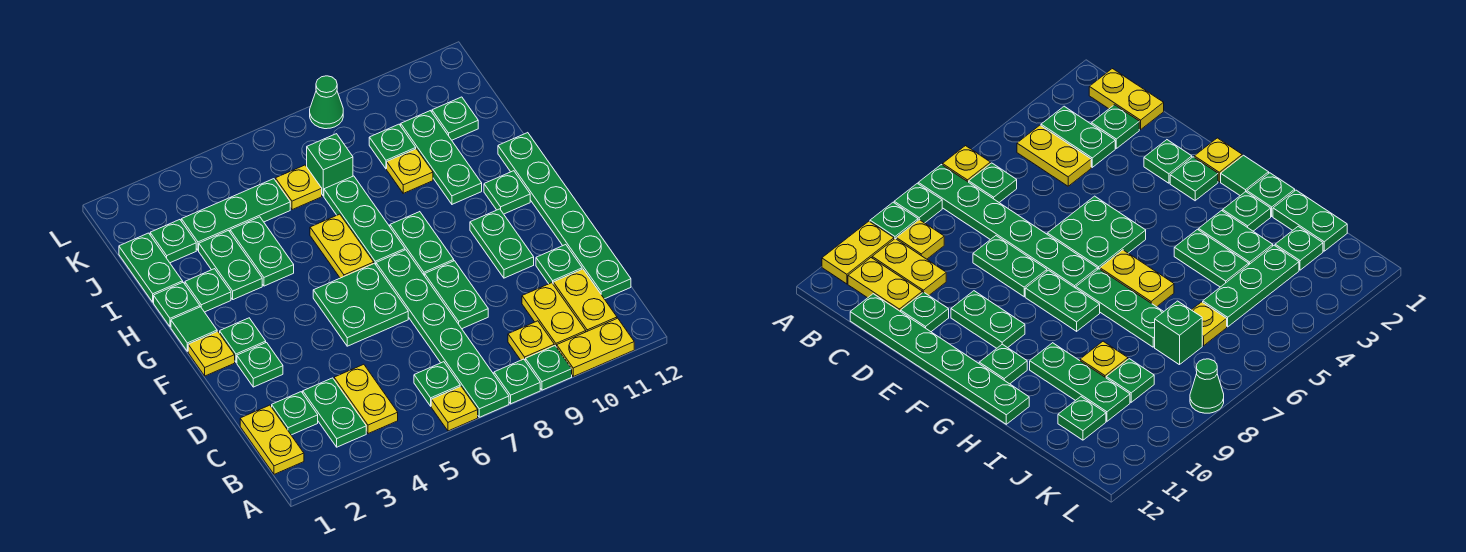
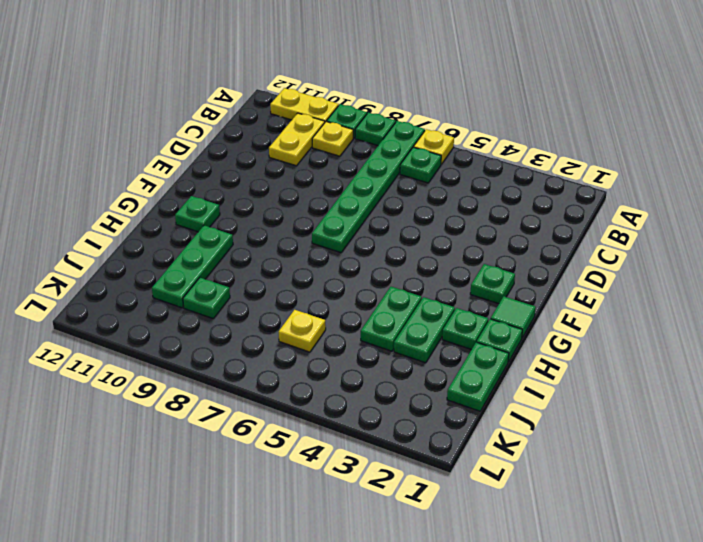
none -> yellow 1x2 plate [240,405,304,474]
none -> green 1x2 plate [303,378,366,447]
none -> yellow 1x2 plate [334,364,398,434]
none -> yellow 1x2 plate [553,269,617,332]

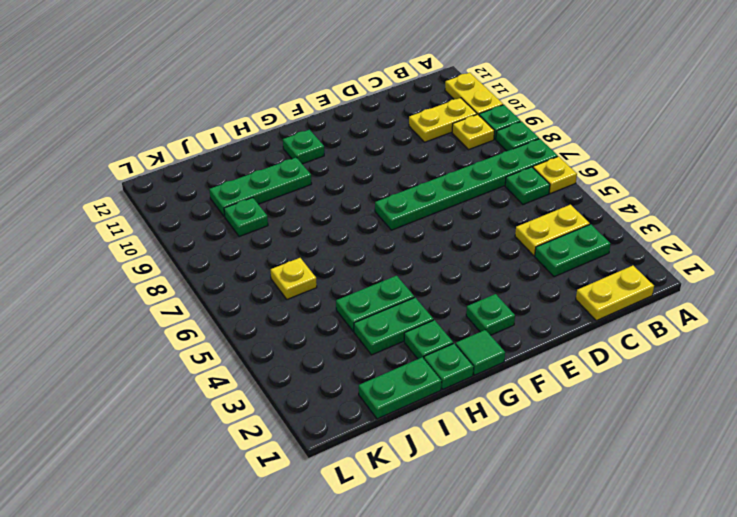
none -> yellow 1x2 plate [553,269,617,332]
none -> green 1x1 plate [272,392,318,435]
none -> green 1x6 plate [498,133,631,299]
none -> green 1x2 plate [425,261,488,329]

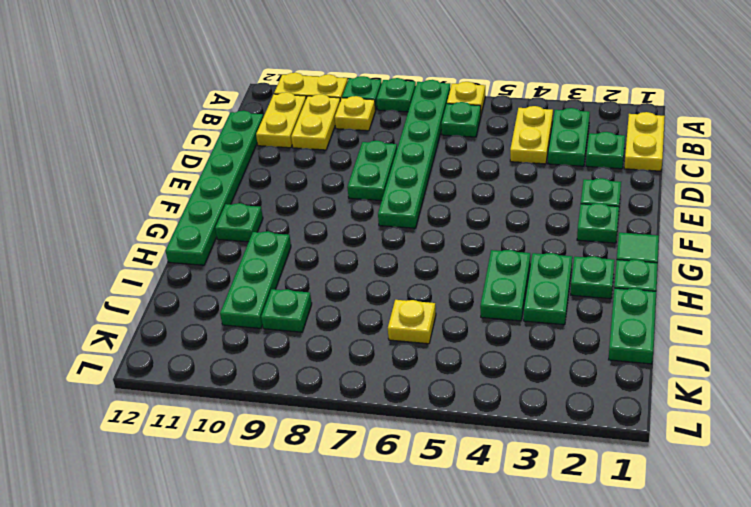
none -> green 1x1 plate [536,245,582,284]
none -> green 2x2 plate [313,263,408,346]
none -> green 1x2 plate [470,209,534,278]
none -> yellow 1x1 plate [188,331,235,376]

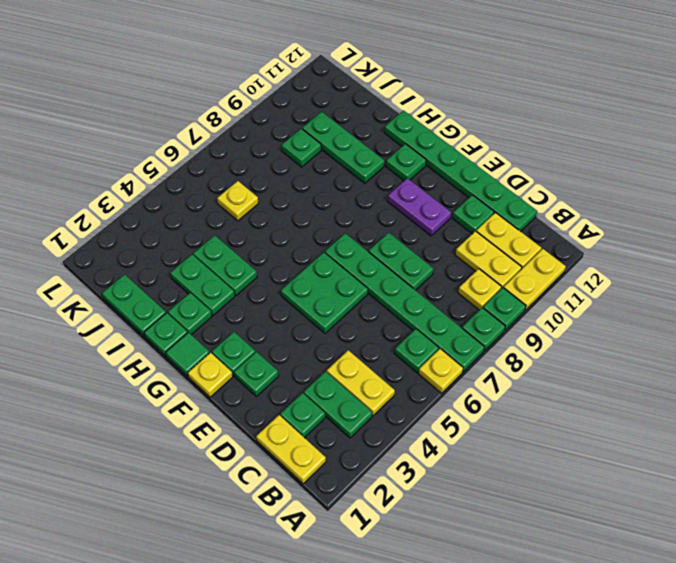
purple 1x2 plate [388,178,451,236] -> green 1x2 plate [470,209,534,278]
none -> green 1x2 plate [390,212,454,276]
none -> yellow 1x2 plate [310,214,374,278]
none -> green 1x3 plate [324,176,405,265]
none -> yellow 1x1 plate [387,149,433,193]

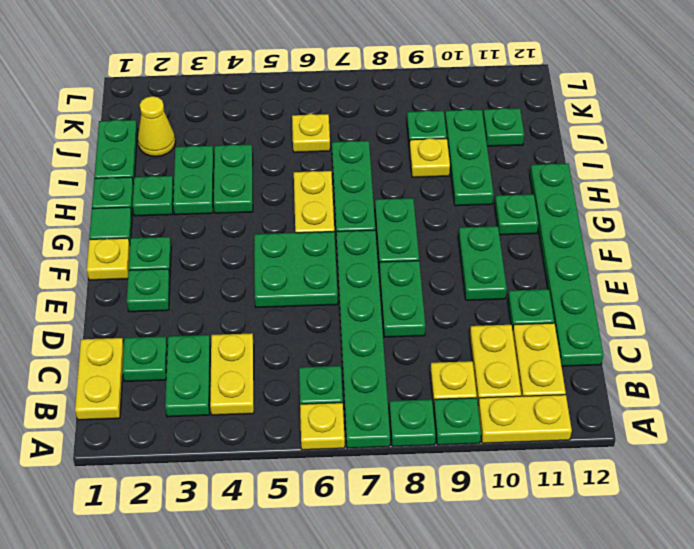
yellow 1x1 cone [138,96,175,157] -> green 1x1 plate [150,220,196,263]
none -> green 1x3 plate [181,179,290,250]
none -> green 1x1 brick [307,134,353,196]
none -> green 1x1 cone [310,76,343,129]

